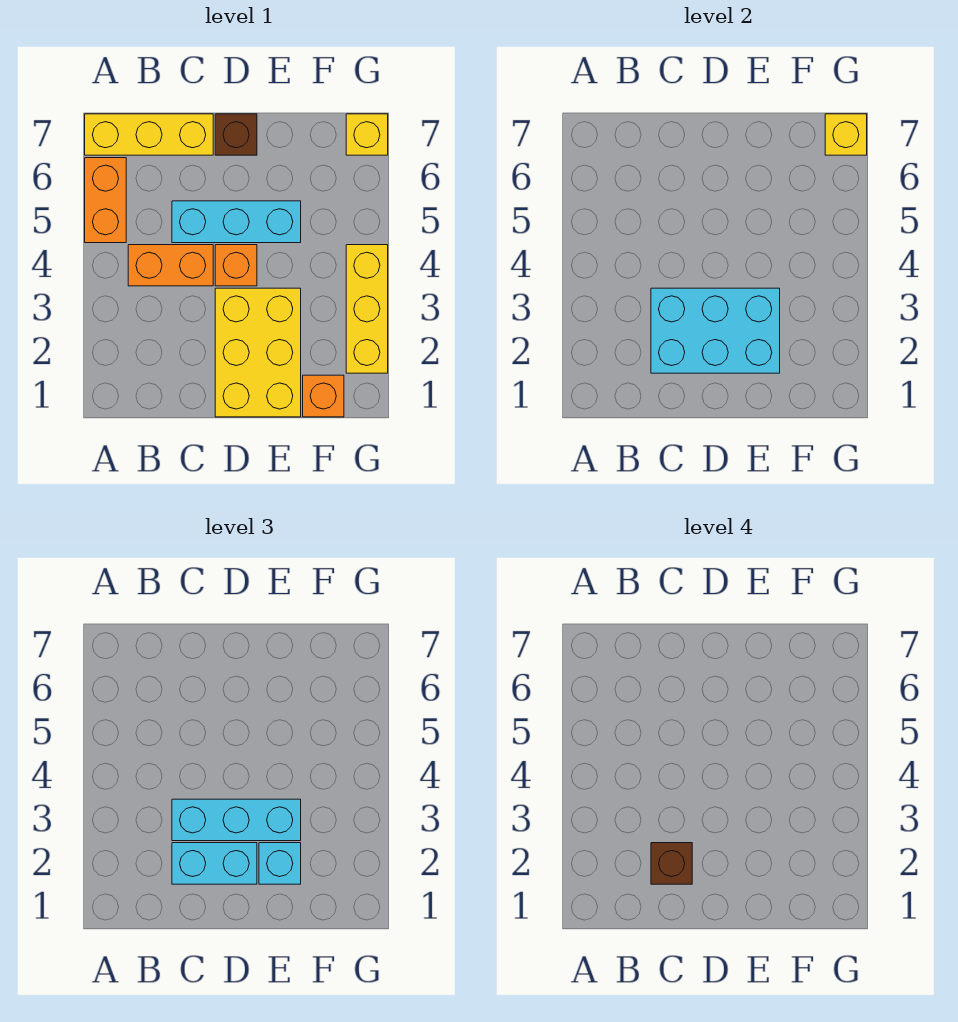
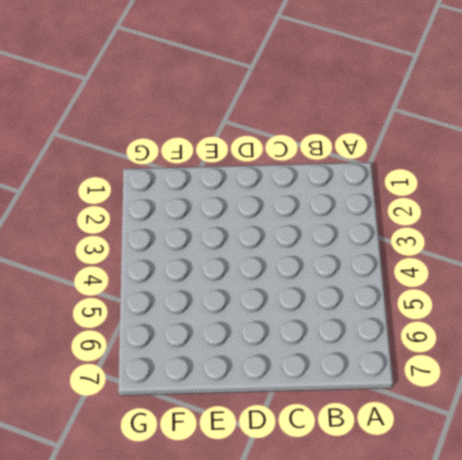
none -> orange 1x2 brick [85,158,126,243]
none -> yellow 1x3 brick [85,114,213,155]
none -> orange 1x2 brick [128,245,213,286]

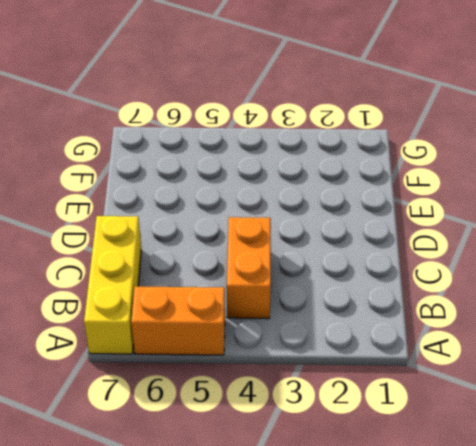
none -> cyan 1x3 brick [172,201,301,243]
none -> yellow 2x3 brick [215,288,301,417]
none -> orange 1x1 brick [215,245,257,286]

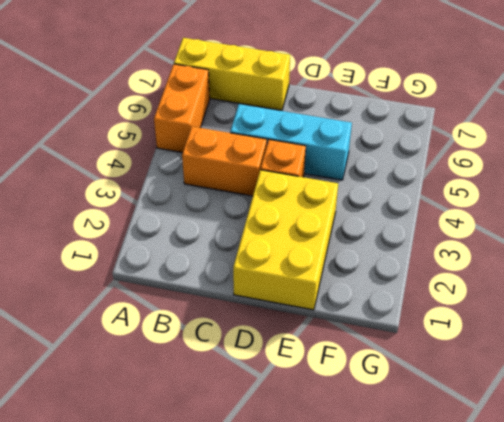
none -> brown 1x1 brick [215,114,257,155]
none -> orange 1x1 brick [303,375,344,417]
none -> yellow 1x3 brick [346,245,388,373]

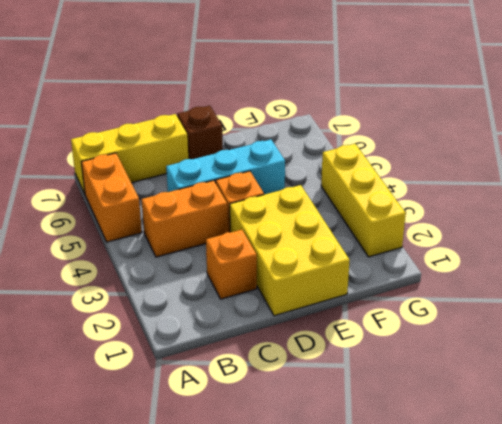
orange 1x1 brick [206,230,257,299] -> orange 1x1 brick moved to [303,375,344,417]
none -> yellow 1x1 brick [346,114,388,155]
none -> cyan 2x3 brick [651,288,780,373]
none -> yellow 1x1 brick [825,114,867,155]

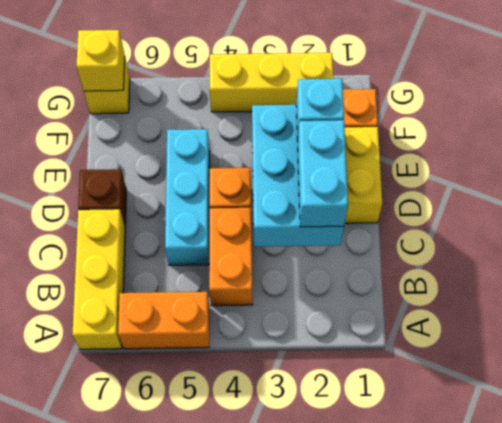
none -> cyan 1x3 brick [172,799,301,841]
none -> brown 1x1 brick [651,843,692,884]

